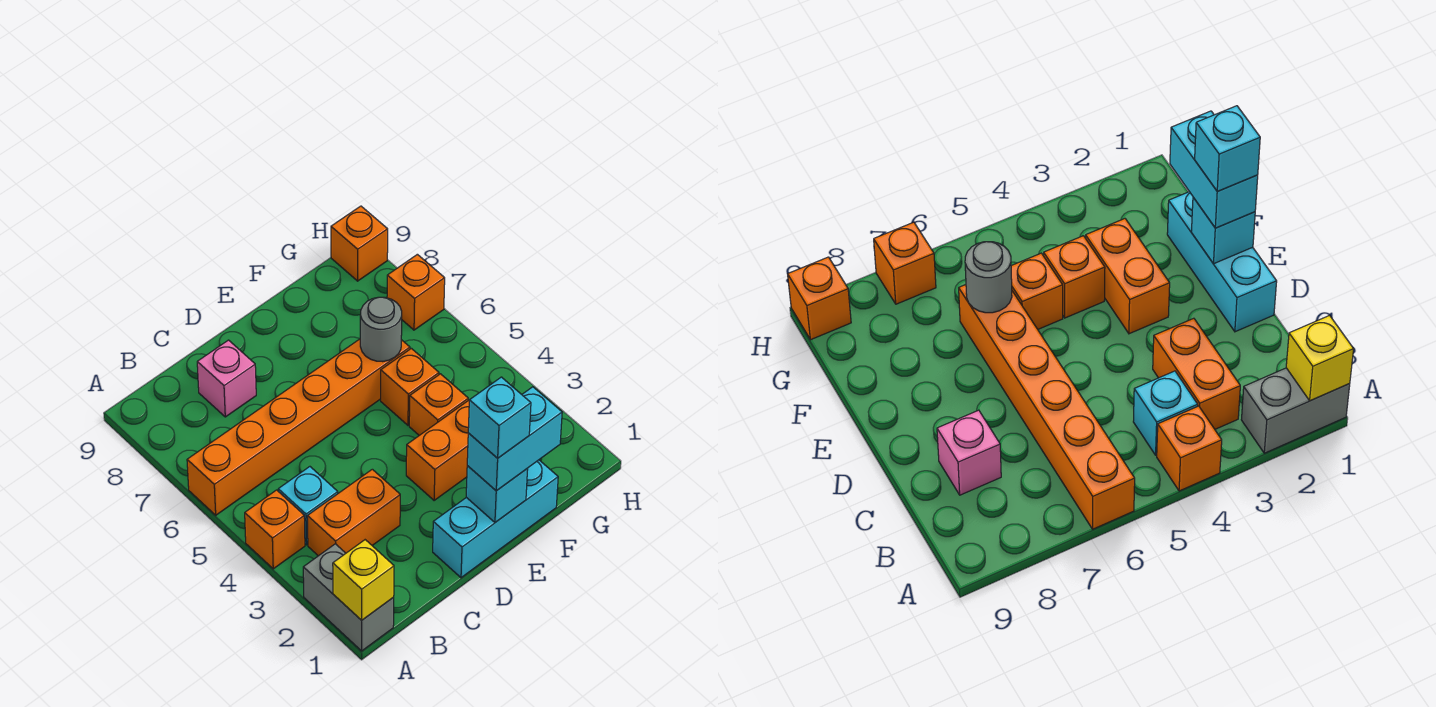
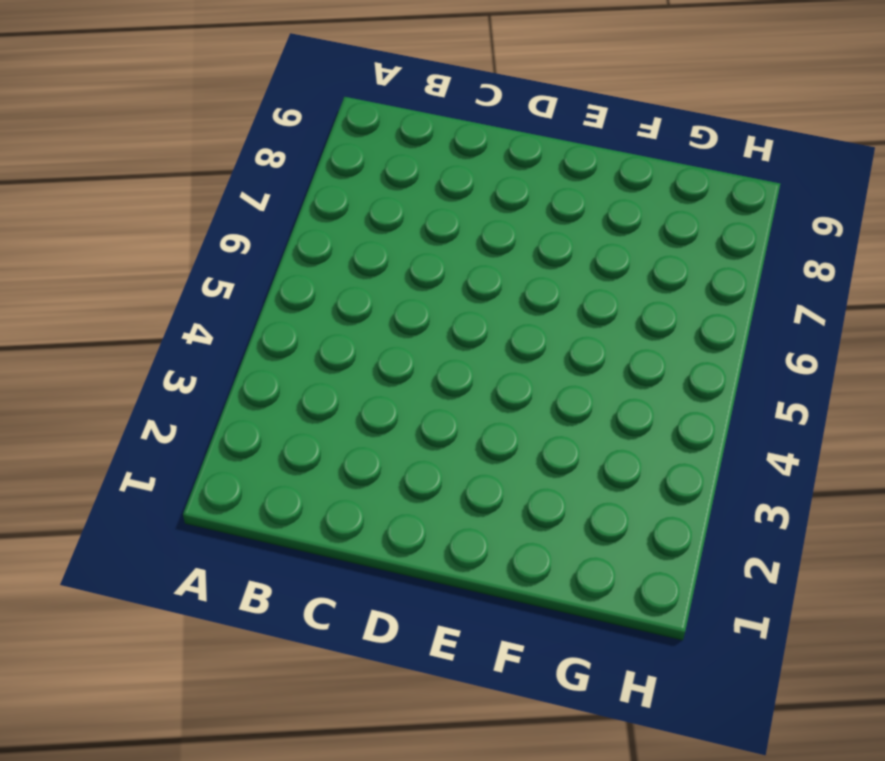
none -> grey 1x2 brick [303,544,394,651]
none -> orange 1x1 brick [245,490,305,569]
none -> orange 1x6 brick [187,339,410,515]

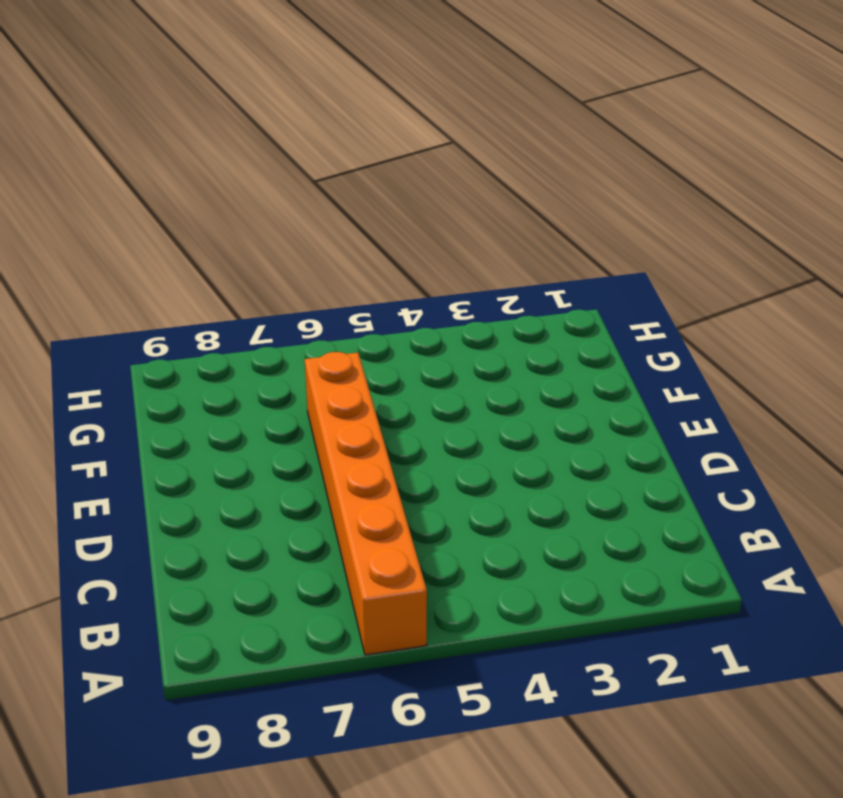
none -> grey 1x2 brick [303,544,394,651]
none -> orange 1x1 brick [245,490,305,569]
none -> orange 1x2 brick [307,469,400,556]

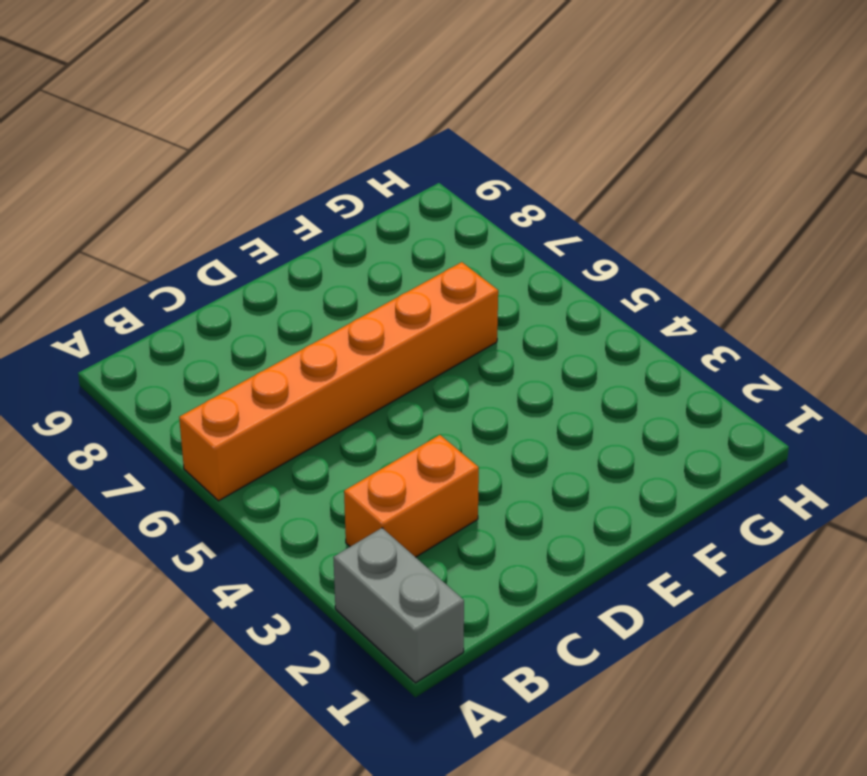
none -> orange 1x1 brick [245,490,305,569]
none -> cyan 1x1 brick [278,467,338,545]
none -> pink 1x1 brick [197,340,256,417]

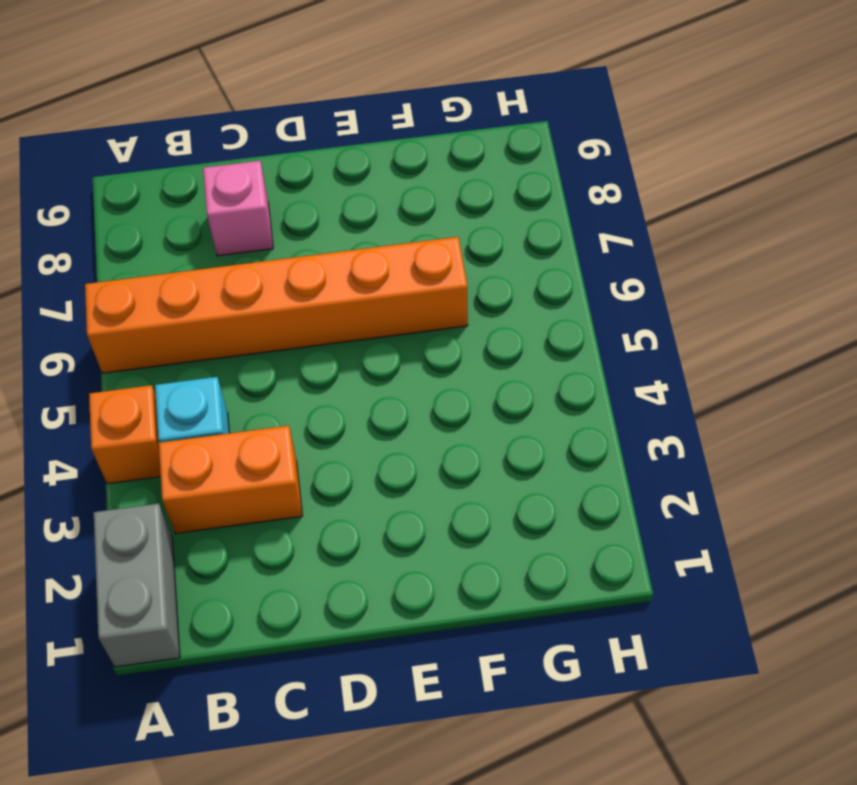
none -> cyan 1x3 brick [433,460,558,578]
none -> orange 1x2 brick [406,400,469,501]
none -> orange 1x1 brick [409,374,468,435]

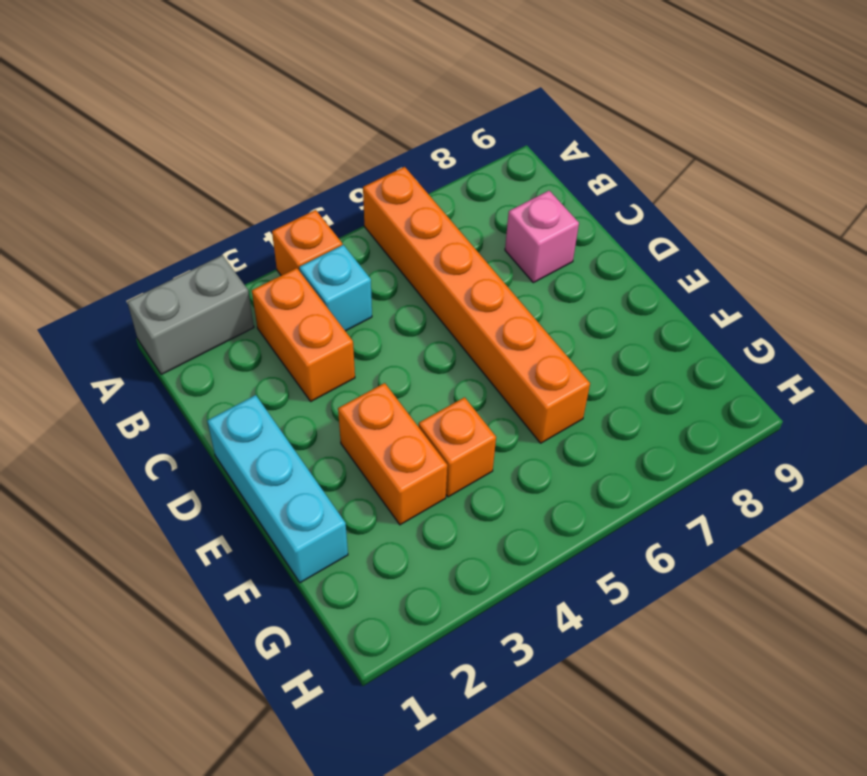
none -> orange 1x1 brick [381,348,439,425]
none -> orange 1x1 brick [387,254,445,330]
none -> orange 1x1 brick [331,206,388,281]

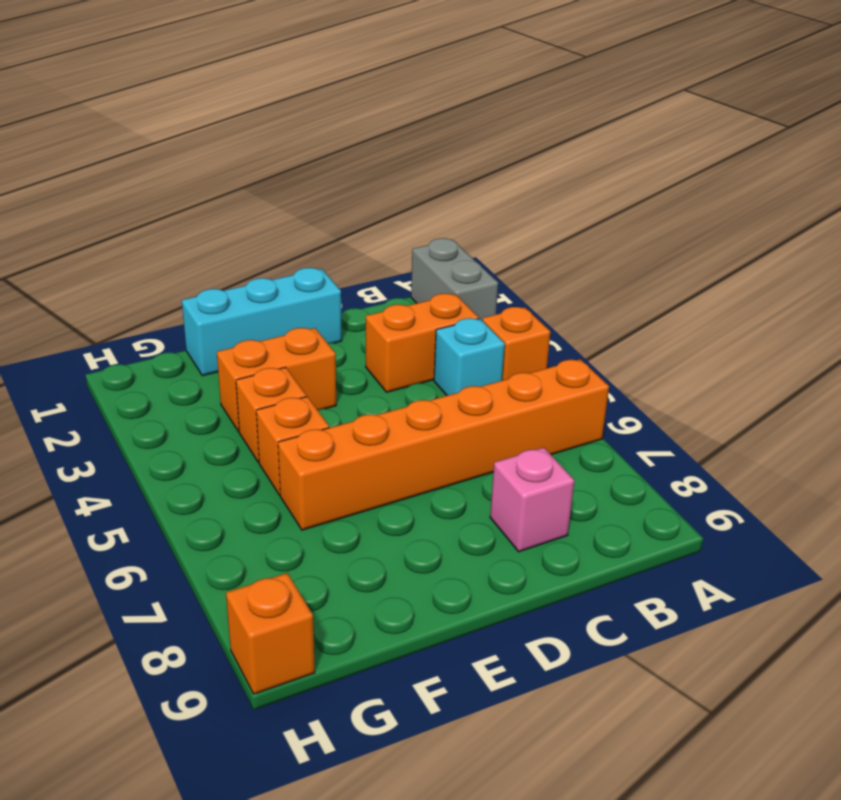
none -> orange 1x1 brick [387,254,445,330]
none -> yellow 1x1 brick [333,540,394,620]
none -> cyan 1x1 brick [466,466,528,522]

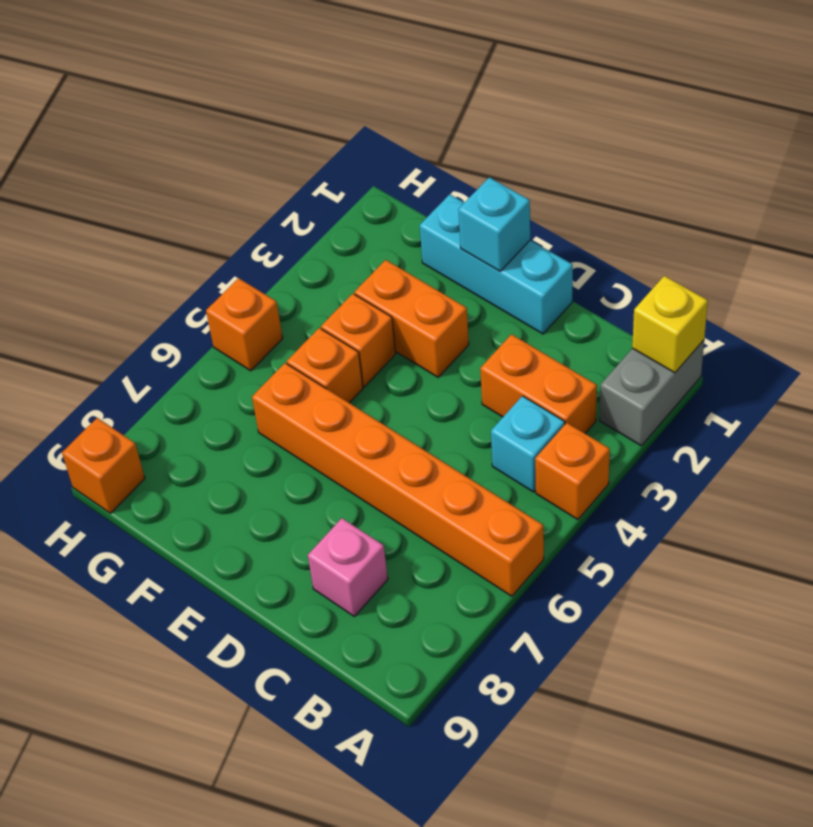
orange 1x1 brick [206,278,283,371] -> orange 1x1 brick moved to [387,254,445,330]
none -> grey 1x1 round brick [360,297,402,362]
none -> cyan 1x2 brick [467,387,562,491]
none -> cyan 1x1 brick [468,377,531,458]

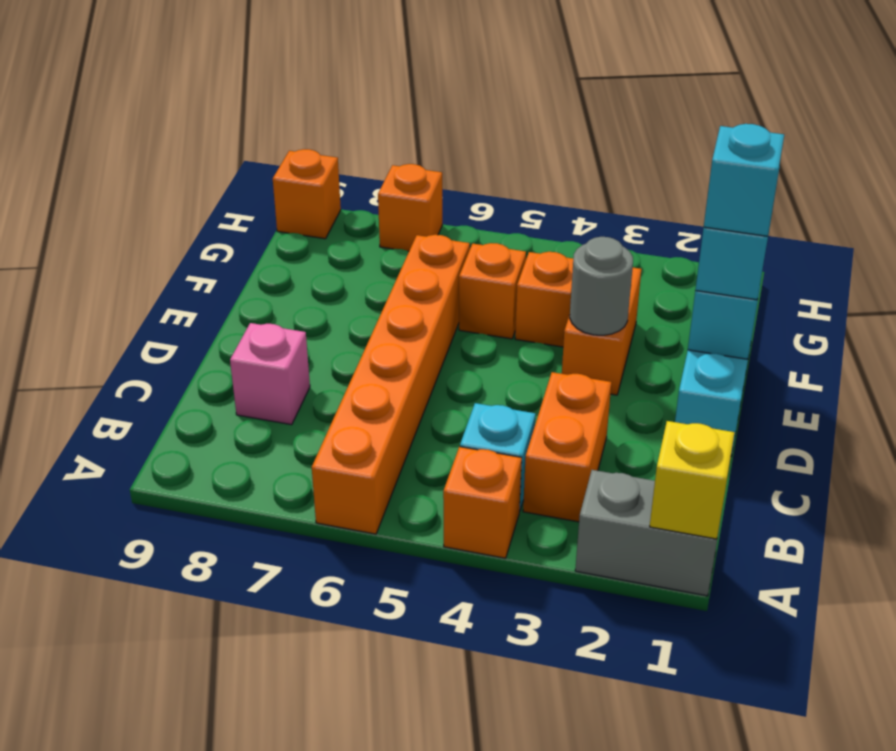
grey 1x1 round brick [570,237,633,335] -> grey 1x1 round brick moved to [360,297,402,362]

